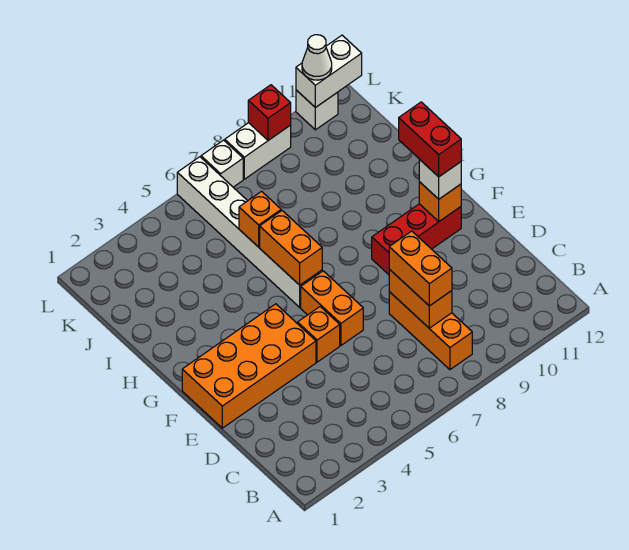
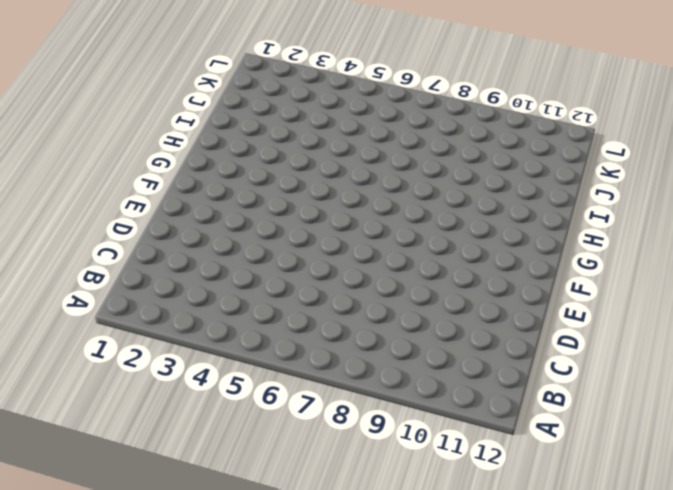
none -> orange 1x3 brick [389,292,472,370]
none -> orange 2x4 brick [182,304,316,428]
none -> orange 1x1 brick [298,307,340,362]

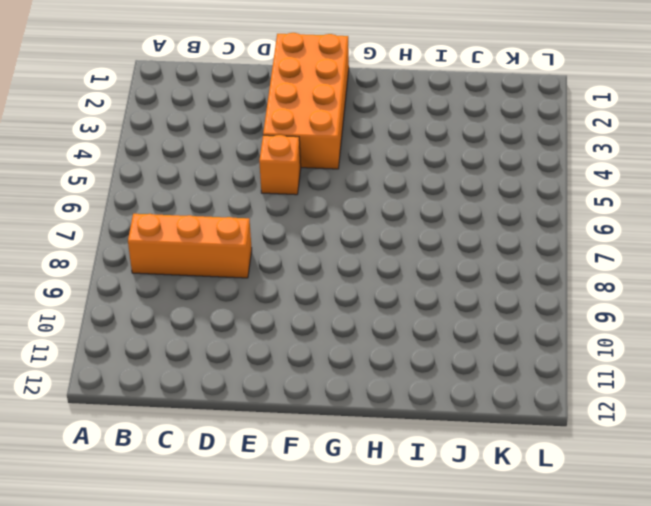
none -> orange 1x2 brick [301,271,363,346]
none -> red 1x3 brick [372,204,461,275]
none -> white 1x6 brick [177,157,322,307]

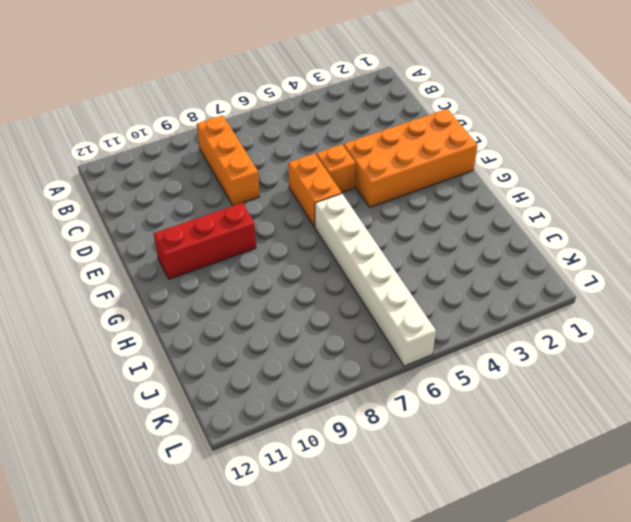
none -> white 1x1 brick [201,140,243,187]
none -> white 1x2 brick [225,123,291,179]
none -> white 1x1 brick [296,90,338,130]

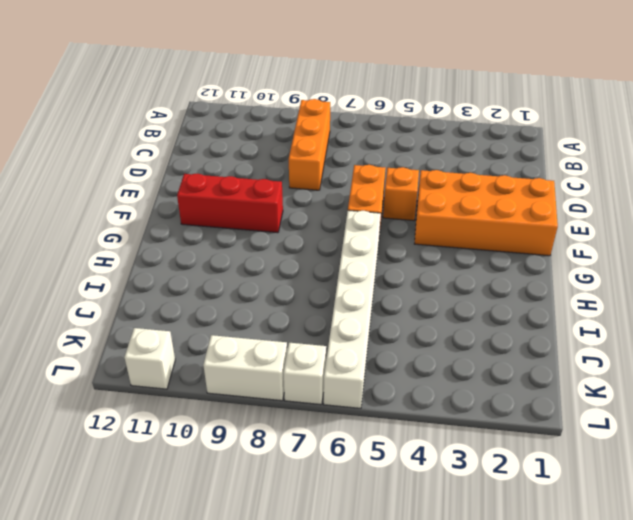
none -> orange 1x2 brick [389,269,452,328]
none -> orange 1x1 brick [419,182,461,221]
none -> orange 1x2 brick [260,211,322,285]

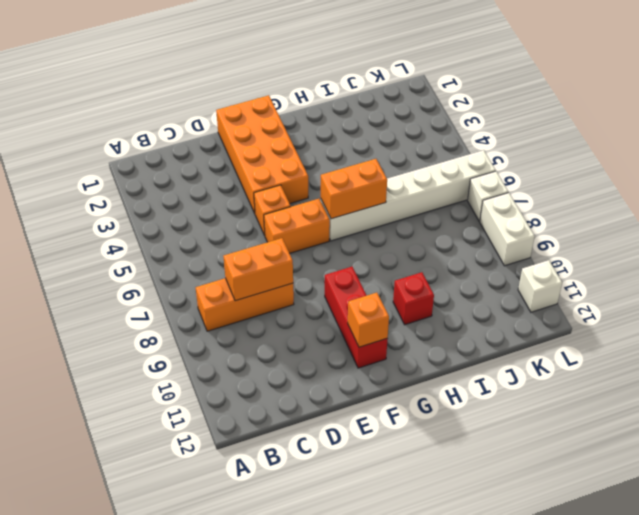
red 1x1 brick [393,272,434,325] -> red 1x1 brick moved to [248,85,291,140]
none -> orange 1x1 brick [239,191,281,247]
none -> white 1x2 brick [296,35,362,108]
none -> orange 1x2 brick [389,231,452,306]

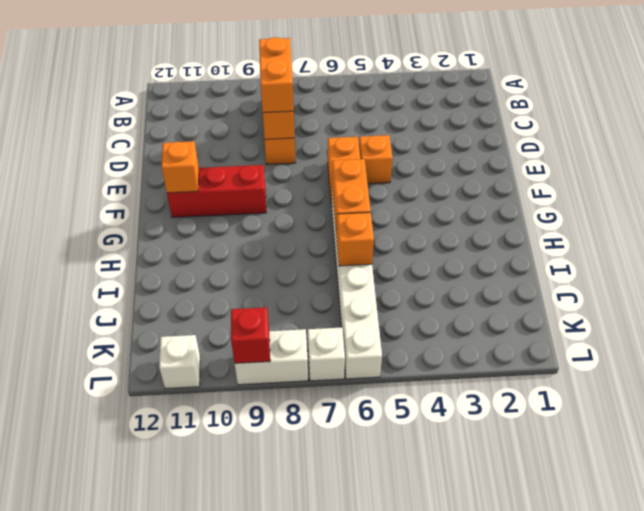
none -> orange 2x4 brick [182,304,316,428]
none -> white 1x2 brick [296,35,362,108]
none -> white 1x1 brick [419,159,461,199]

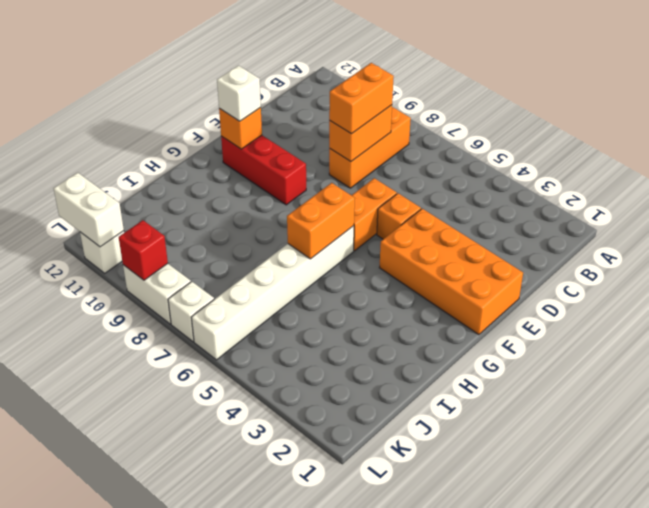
none -> orange 1x1 brick [239,191,281,247]
none -> white 1x1 cone [302,35,332,80]
none -> red 1x2 brick [399,102,461,177]

